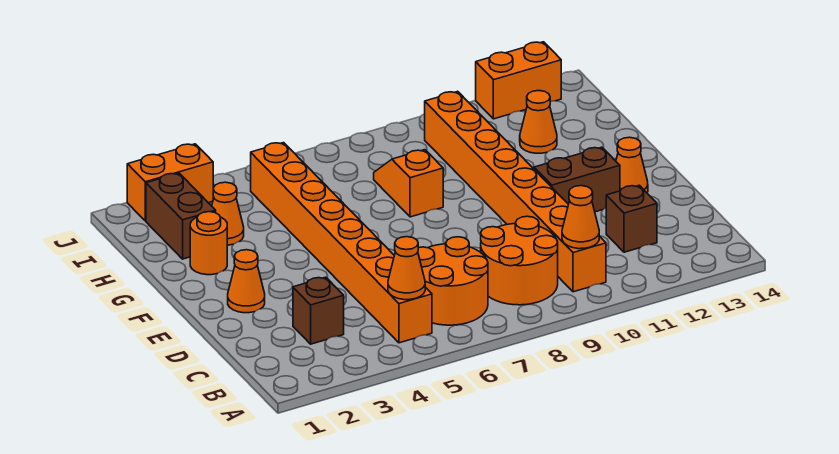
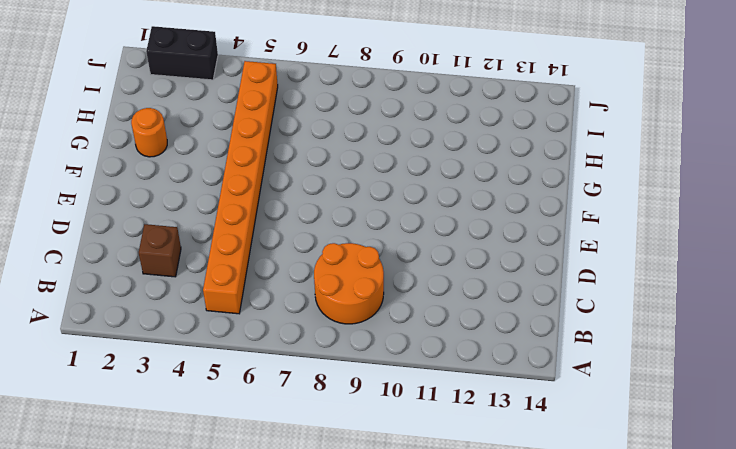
black 1x2 brick [146,26,218,80] -> orange 1x2 brick [127,144,213,221]
none -> orange 2x2 round brick [418,237,488,325]
none -> orange 1x8 brick [425,91,606,292]
none -> brown 1x1 brick [606,185,657,252]

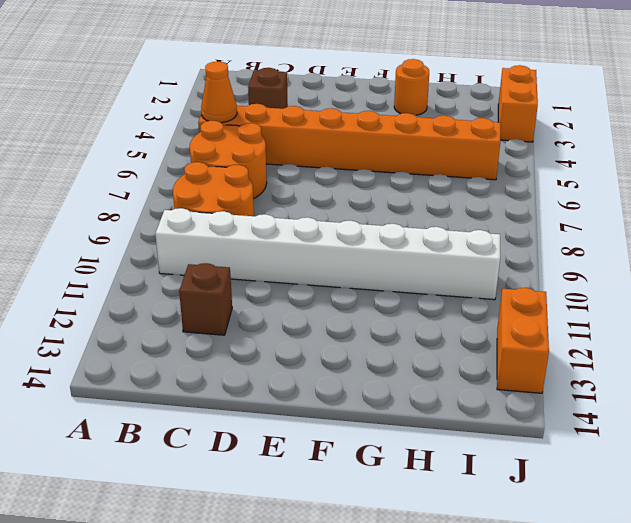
white 1x8 brick [155,208,500,300] -> orange 1x8 brick [425,91,606,292]
none -> orange 1x1 cone [228,250,265,313]
none -> brown 1x2 brick [534,147,620,212]
none -> orange 1x1 cone [616,137,648,193]

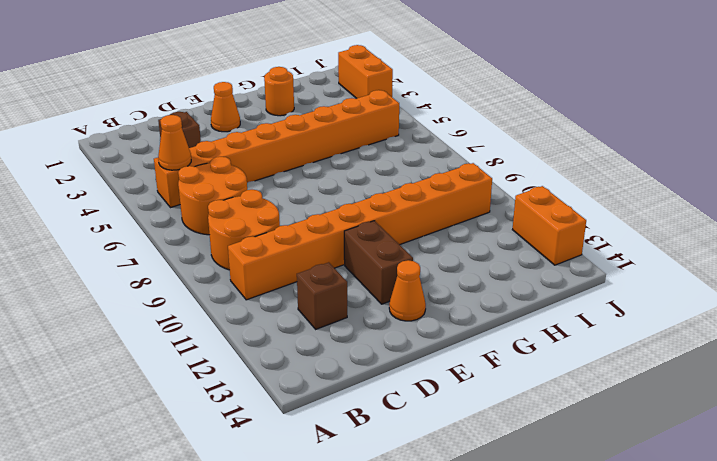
none -> orange 1x2 slope [374,150,443,217]
none -> brown 1x2 brick [146,173,216,259]
none -> orange 1x1 cone [212,182,244,245]

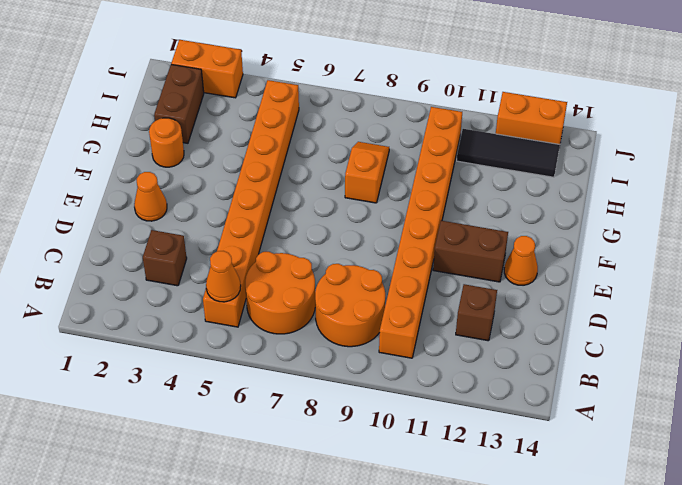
black 1x3 tile [457,129,560,177] -> none
none -> orange 1x1 cone [212,182,244,245]
none -> orange 1x1 cone [520,91,557,153]
none -> orange 1x1 cone [562,186,599,249]

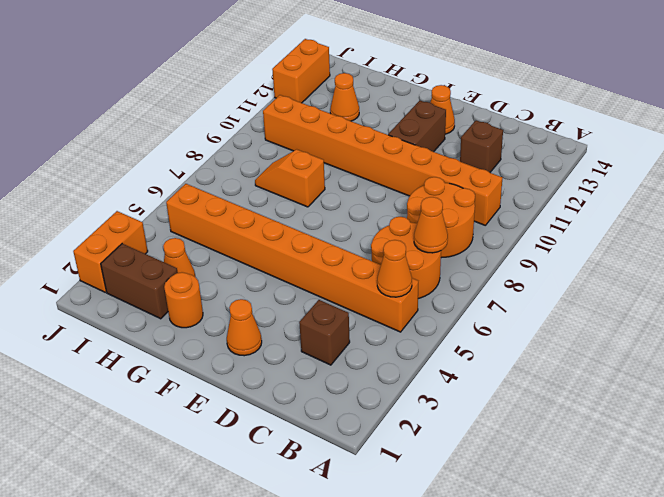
orange 1x1 cone [414,197,448,253] -> orange 1x1 cone moved to [562,186,599,249]

